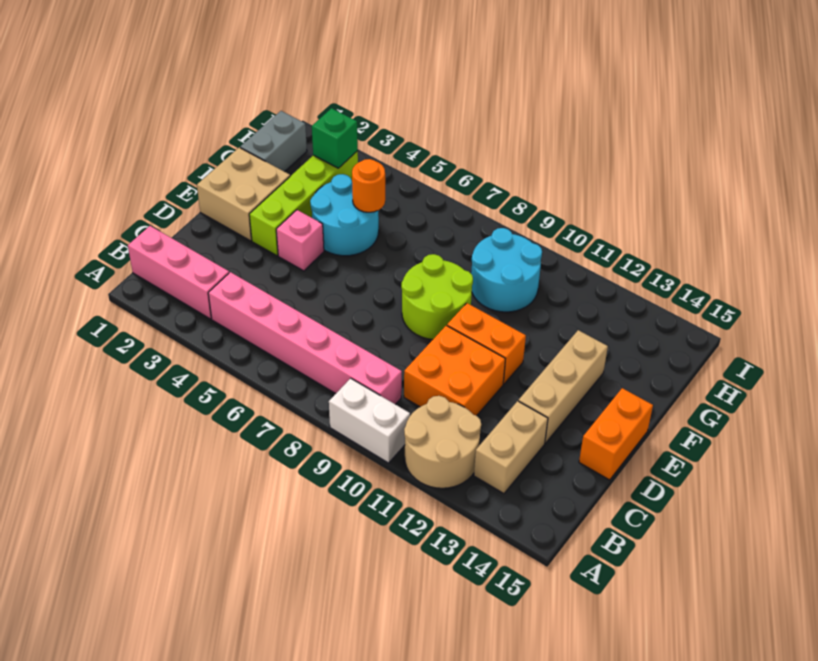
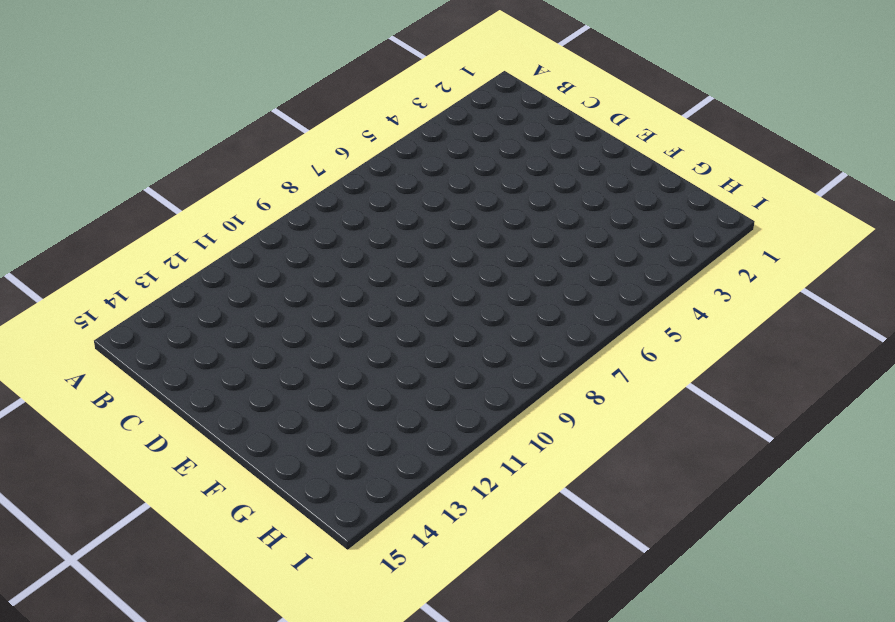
none -> white 1x2 brick [329,378,410,463]
none -> tan 2x2 round brick [404,396,481,488]
none -> pink 1x3 brick [128,226,229,319]

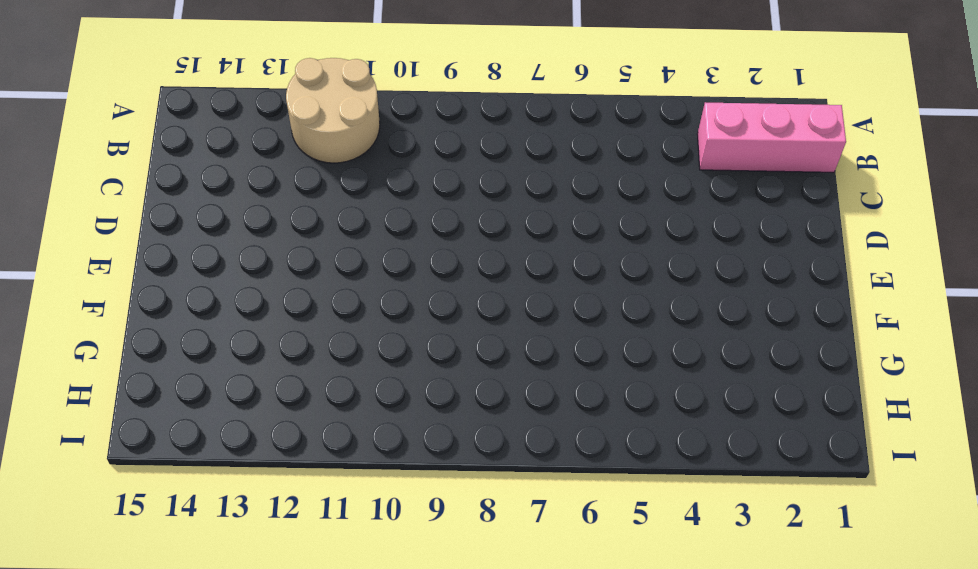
none -> white 1x2 brick [329,378,410,463]
none -> pink 1x6 brick [208,272,402,404]
none -> tan 1x2 brick [474,401,548,494]

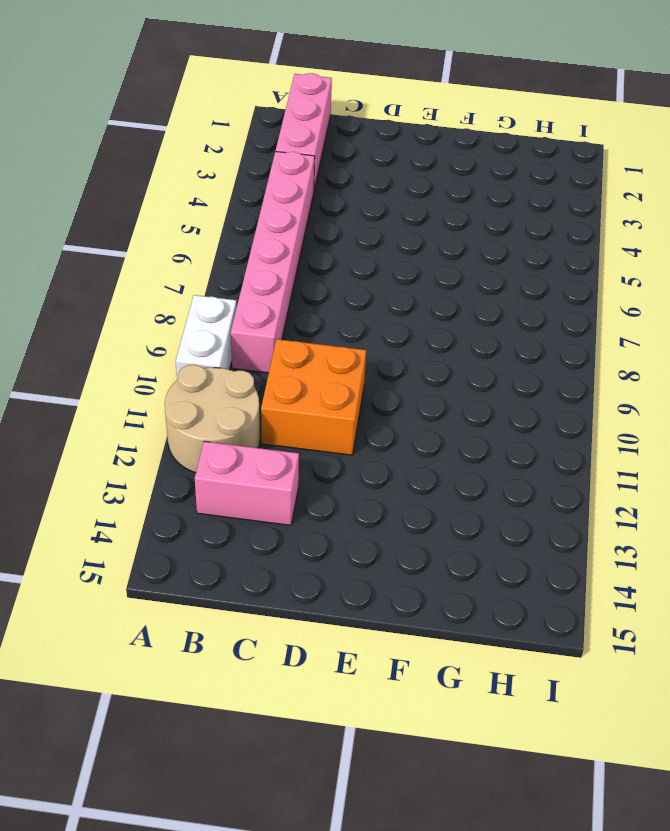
pink 1x2 brick [195,441,299,525] -> tan 1x2 brick [474,401,548,494]
none -> tan 1x3 brick [519,330,608,443]
none -> orange 1x2 brick [579,388,653,480]
none -> tan 2x2 brick [197,147,290,241]

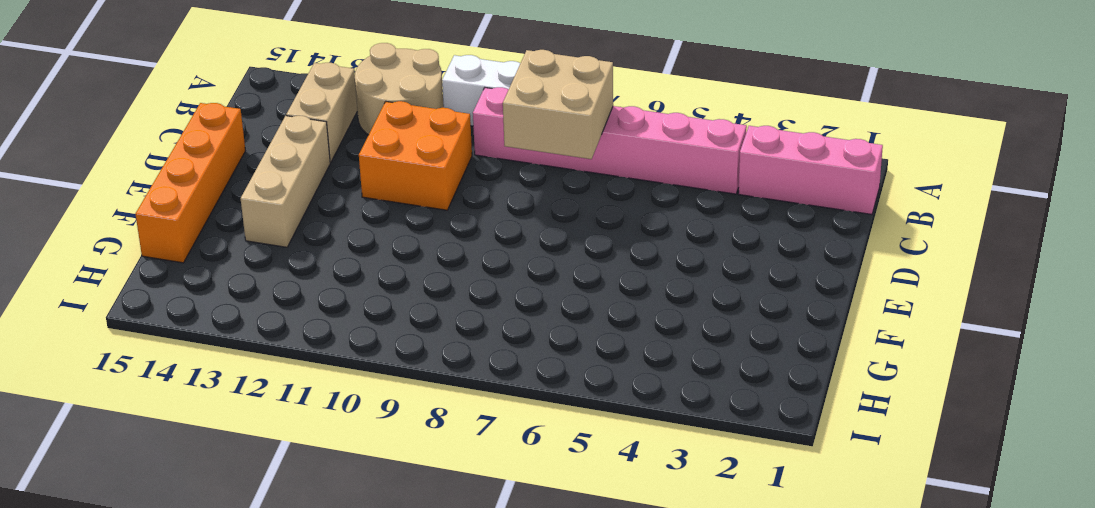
tan 2x2 brick [503,50,613,159] -> tan 2x2 brick moved to [197,147,290,241]
orange 1x4 brick [136,103,245,263] -> orange 1x2 brick [579,388,653,480]
none -> lime 1x4 brick [249,151,358,256]
none -> pink 1x1 brick [276,210,324,271]
none -> lime 2x2 round brick [401,254,473,340]

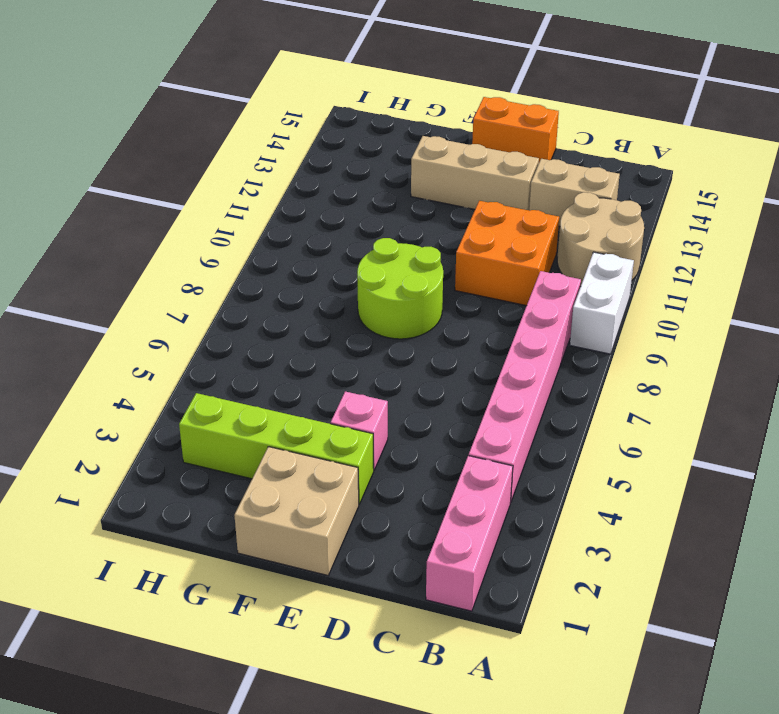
none -> orange 1x2 brick [447,303,526,384]
none -> cyan 2x2 round brick [310,174,379,256]
none -> grey 1x2 brick [240,111,307,172]

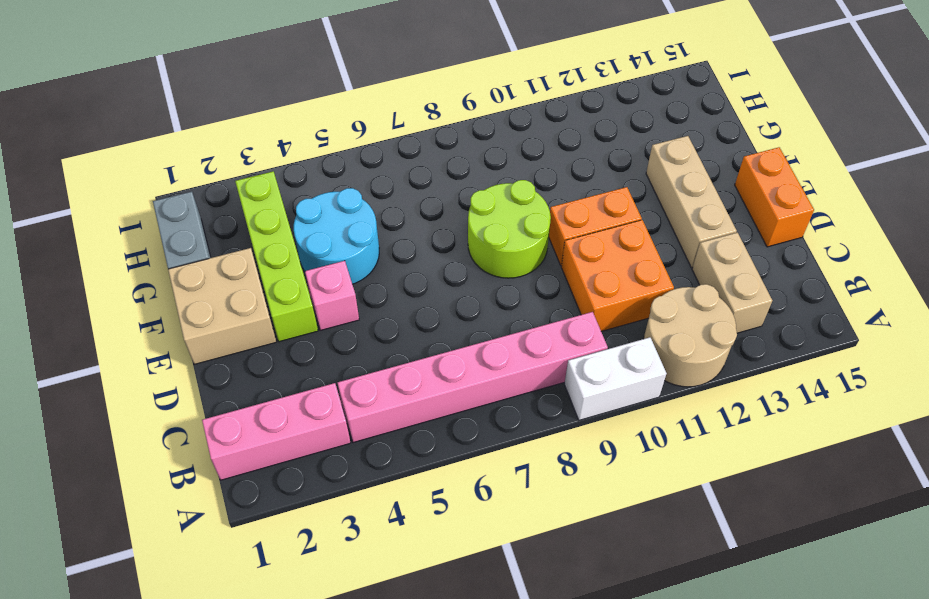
none -> cyan 2x2 round brick [471,228,542,312]
none -> orange 1x1 round brick [352,159,385,212]
none -> green 1x1 brick [312,108,358,168]

